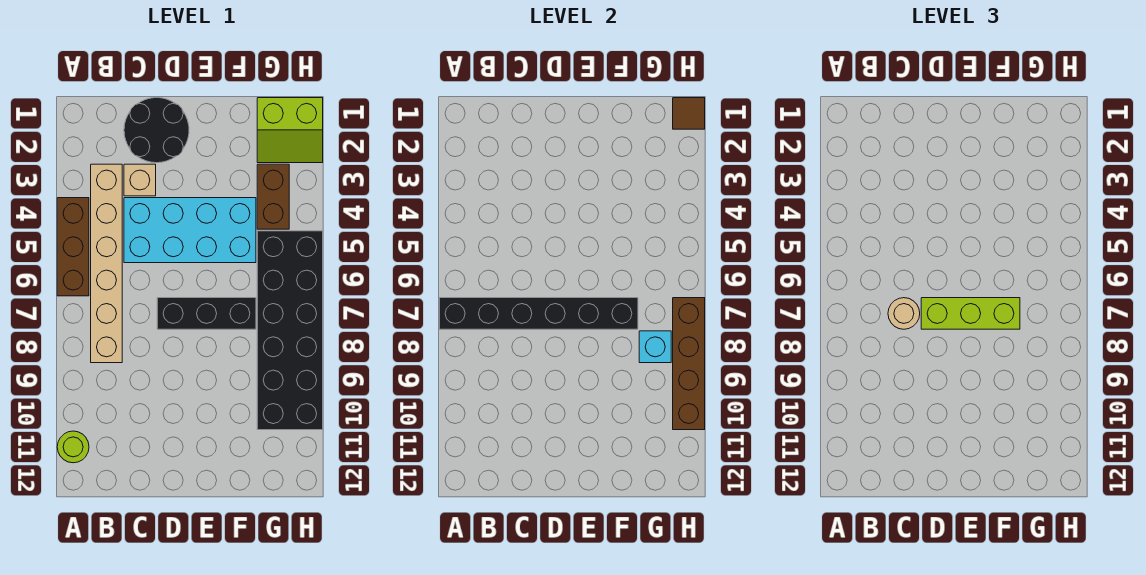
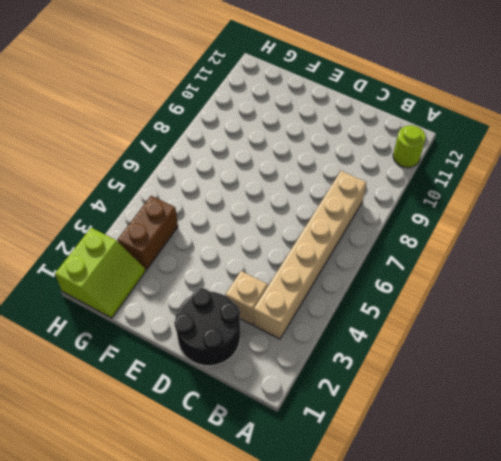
lime 2x2 slope [55,228,145,318] -> lime 2x2 slope turned to [257,98,323,163]
none -> brown 1x3 brick [57,198,89,296]
none -> cyan 2x4 brick [124,198,256,263]
none -> black 1x3 brick [157,298,256,329]

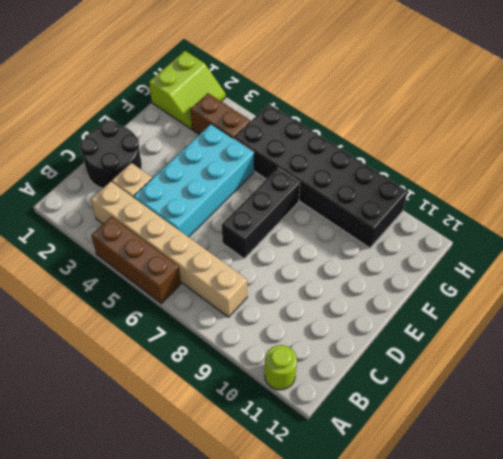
none -> black 1x6 brick [439,298,638,329]
none -> cyan 1x1 brick [639,331,671,363]
none -> brown 1x1 tile [673,98,705,129]

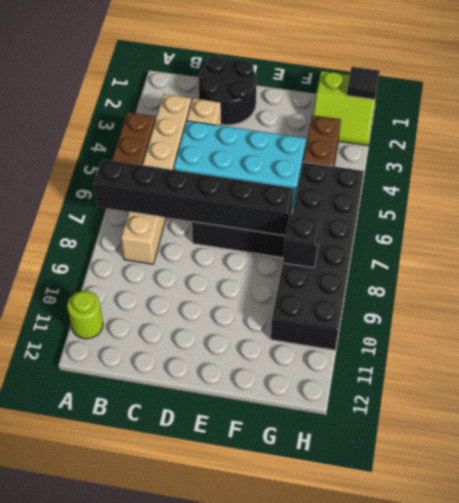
black 1x1 brick [283,215,321,268] -> cyan 1x1 brick [639,331,671,363]
black 1x1 tile [347,67,380,99] -> brown 1x1 tile [673,98,705,129]
none -> brown 1x4 brick [673,298,705,430]
none -> tan 1x1 round brick [888,298,920,329]
none -> lime 1x3 brick [921,298,1020,329]

